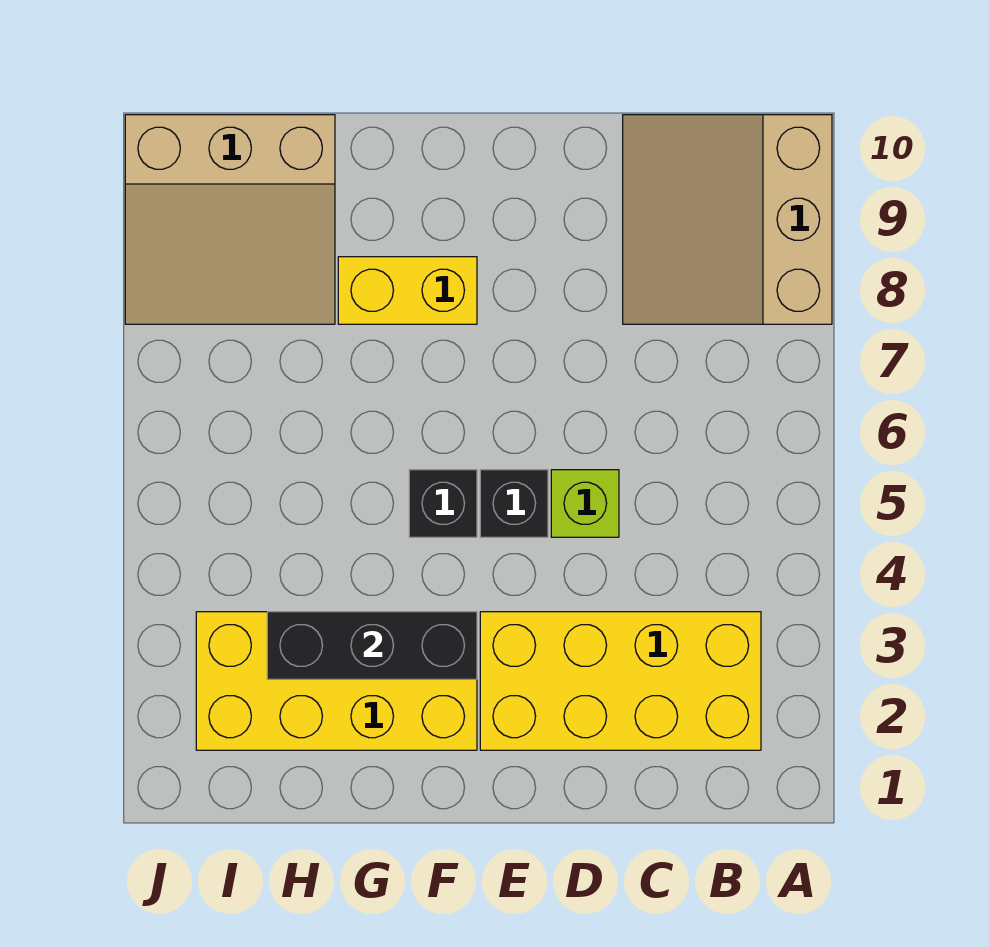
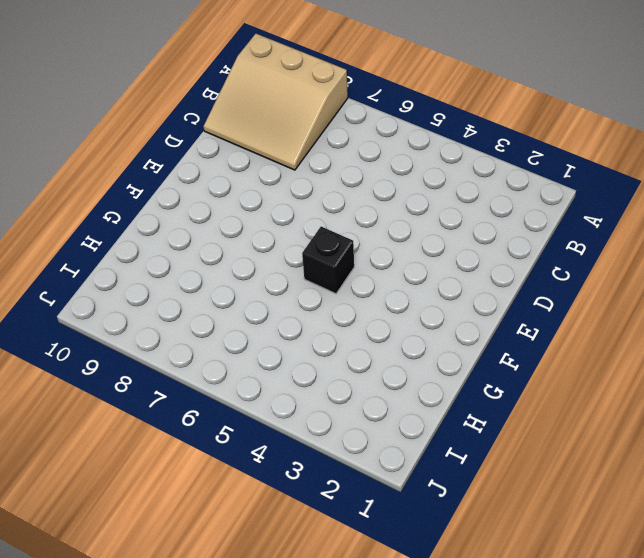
none -> yellow 2x4 brick [480,612,761,750]
none -> lime 1x1 brick [551,470,619,537]

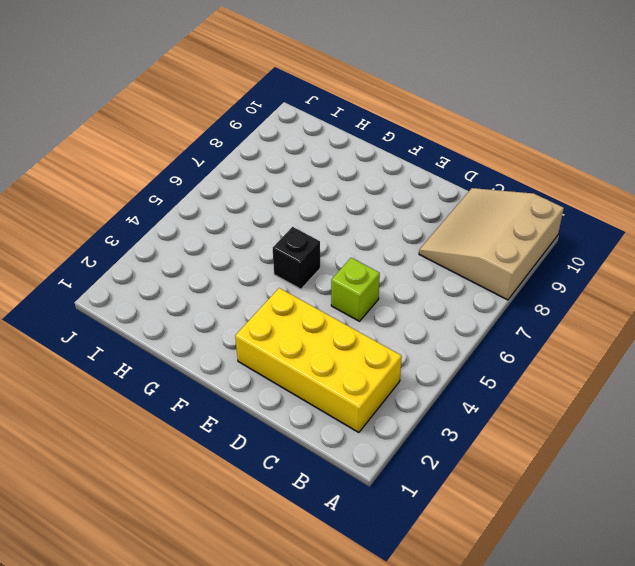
none -> black 1x1 brick [480,470,548,537]
none -> yellow 2x4 brick [196,612,477,750]

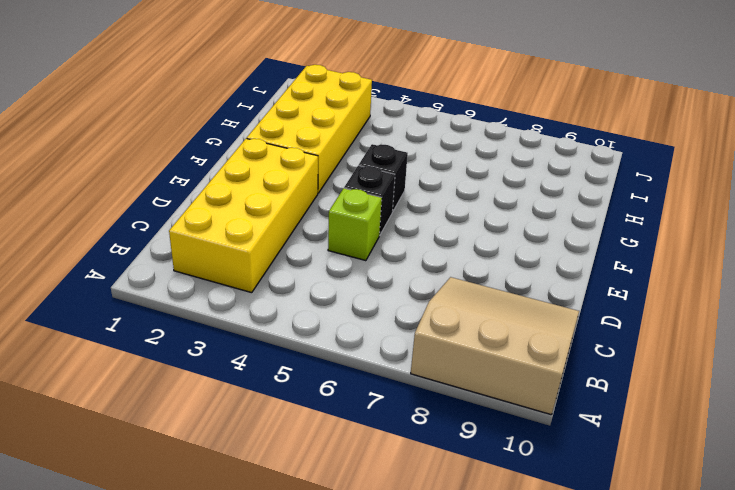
none -> yellow 1x2 brick [338,257,477,324]
none -> tan 3x3 slope [125,115,335,324]

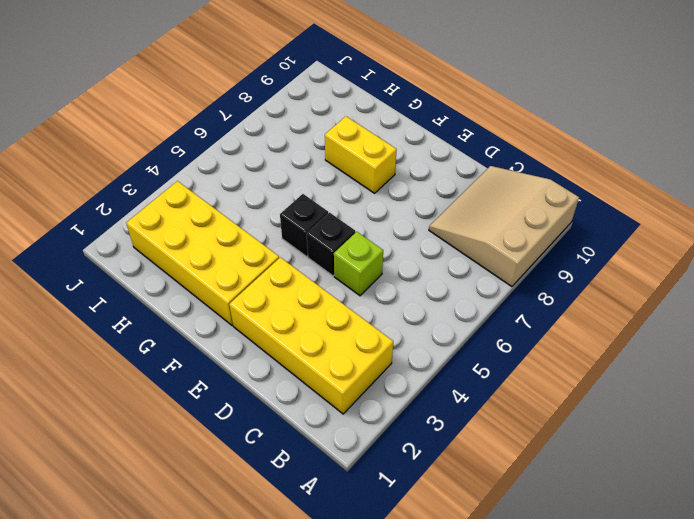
none -> tan 3x3 slope [125,115,335,324]
none -> black 1x3 brick [267,612,477,679]

